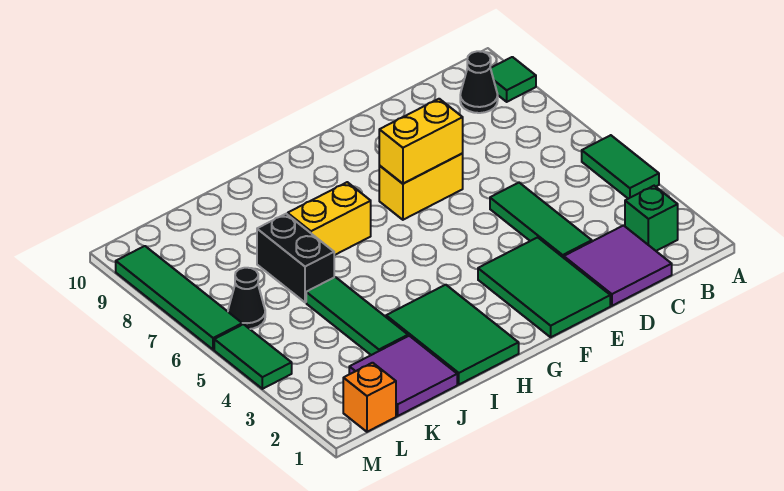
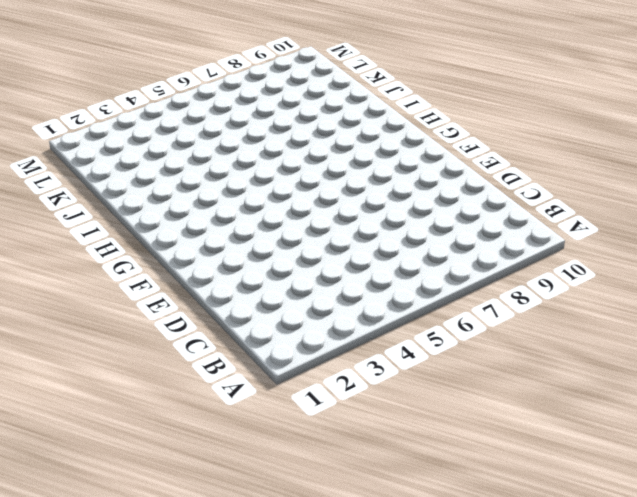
none -> green 1x2 tile [582,135,659,199]
none -> green 1x1 tile [491,57,536,102]
none -> green 1x1 brick [625,186,678,251]

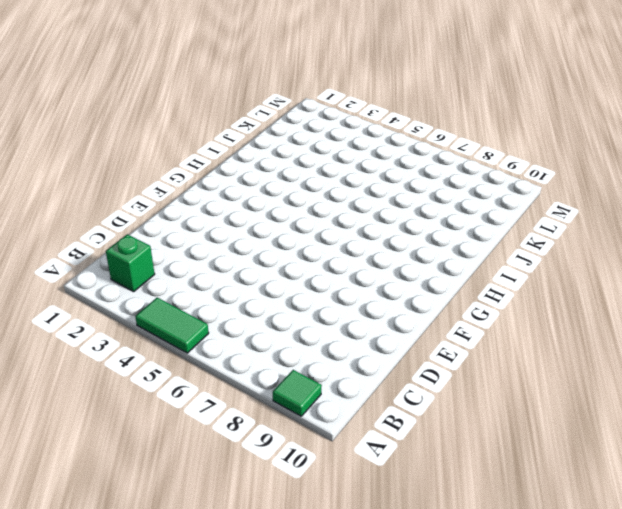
none -> black 1x1 cone [460,51,498,113]
none -> purple 2x2 tile [564,226,672,306]
none -> green 1x3 tile [490,183,592,258]

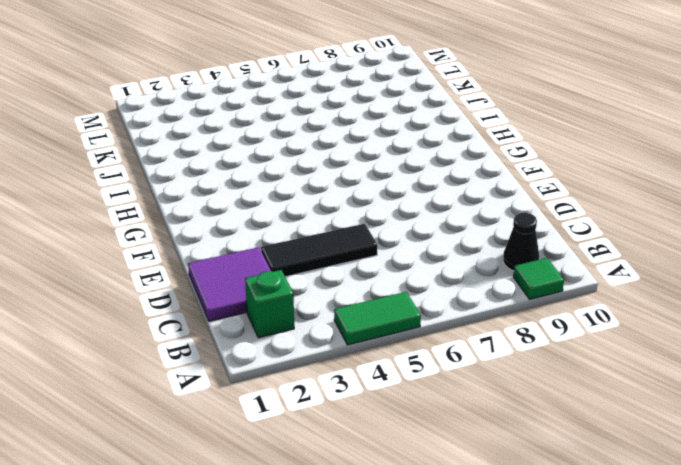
black 1x3 tile [261,224,377,277] -> green 1x3 tile [490,183,592,258]
none -> green 2x3 tile [478,237,610,337]
none -> yellow 1x2 brick [379,154,463,220]
none -> green 2x3 tile [386,285,519,384]

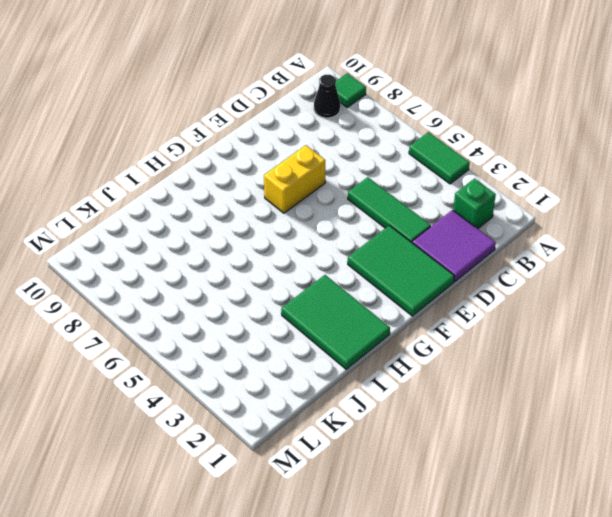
none -> yellow 1x2 brick [288,182,371,255]
none -> purple 2x2 tile [349,336,457,416]
none -> green 1x3 tile [306,277,408,355]

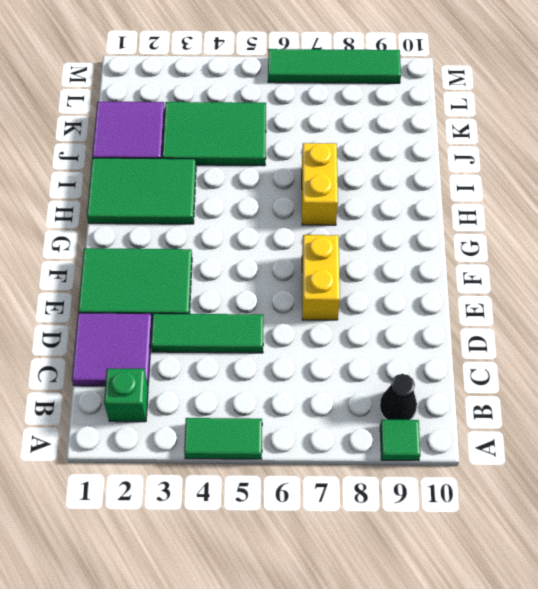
green 2x3 tile [162,102,266,166] -> green 1x3 tile [306,277,408,355]
none -> black 1x2 brick [257,214,334,302]
none -> orange 1x1 brick [343,363,396,432]
none -> black 1x1 cone [228,268,265,329]

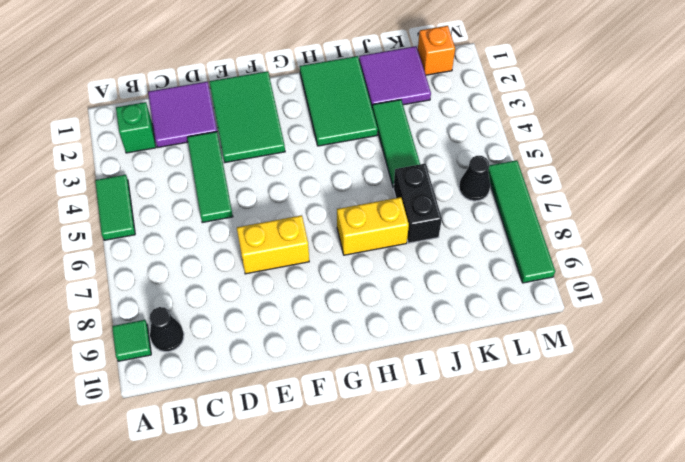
none -> green 1x2 tile [214,324,292,389]
none -> yellow 1x2 brick [379,99,463,184]

